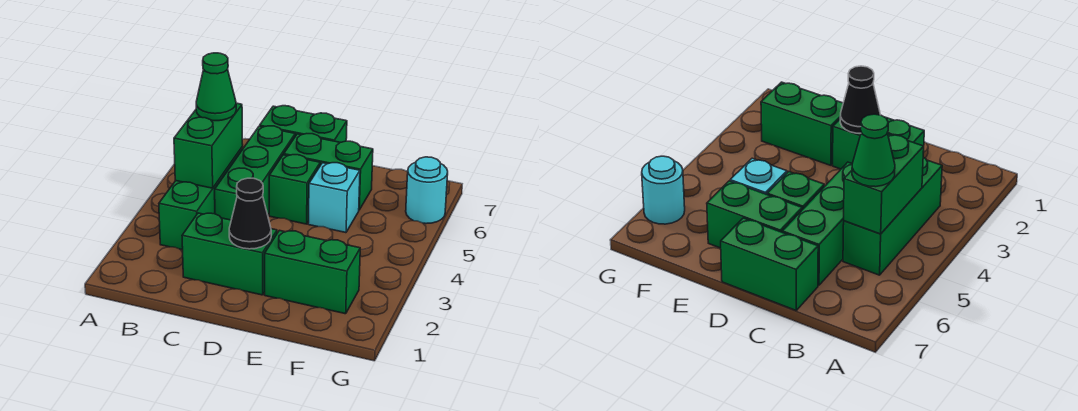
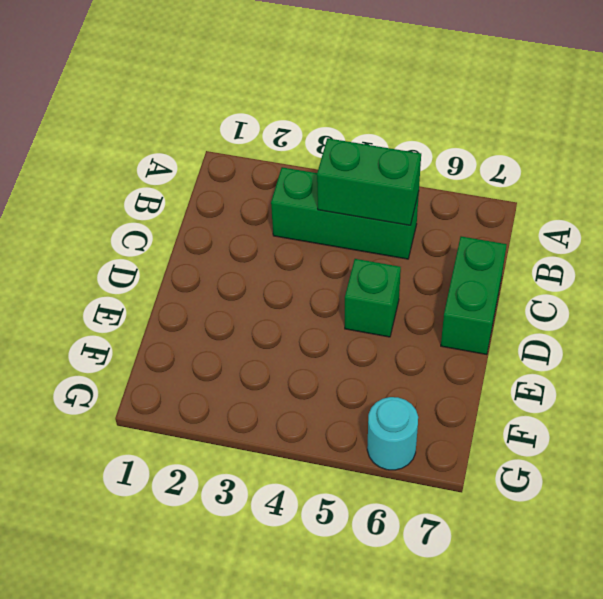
none -> green 1x2 brick [182,213,277,295]
none -> green 1x3 brick [215,126,295,220]
none -> green 1x2 brick [284,134,373,210]

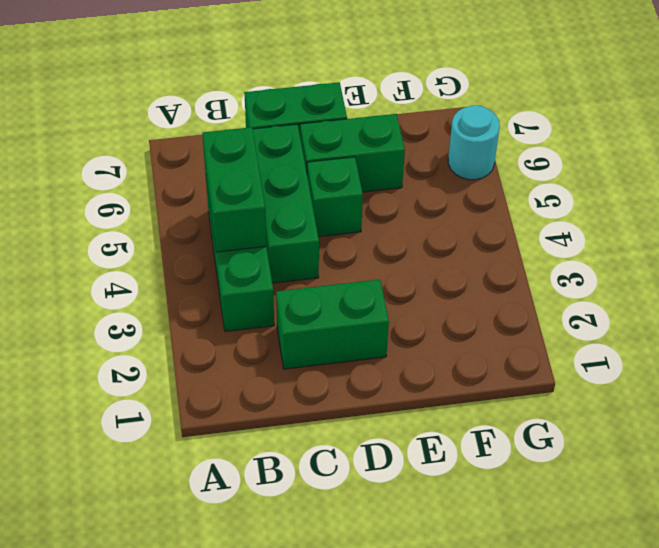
none -> green 1x2 brick [265,230,360,314]
none -> cyan 1x1 brick [308,163,360,233]
none -> black 1x1 cone [229,178,271,249]

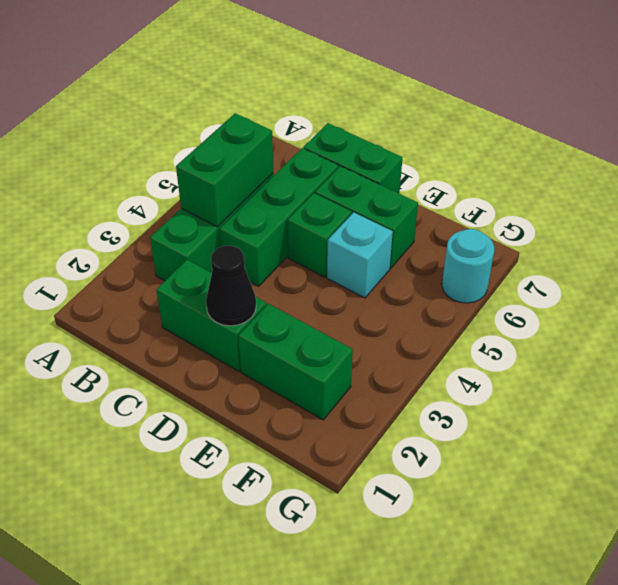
none -> green 1x1 cone [196,53,236,121]

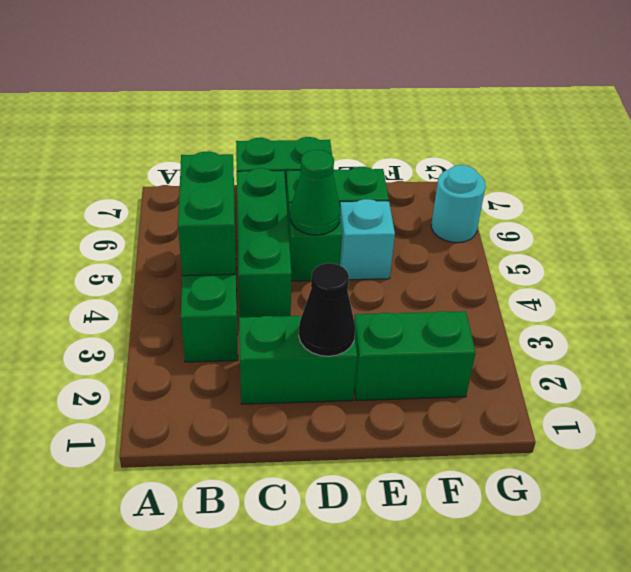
green 1x1 cone [290,150,340,235] -> green 1x1 cone moved to [196,53,236,121]

